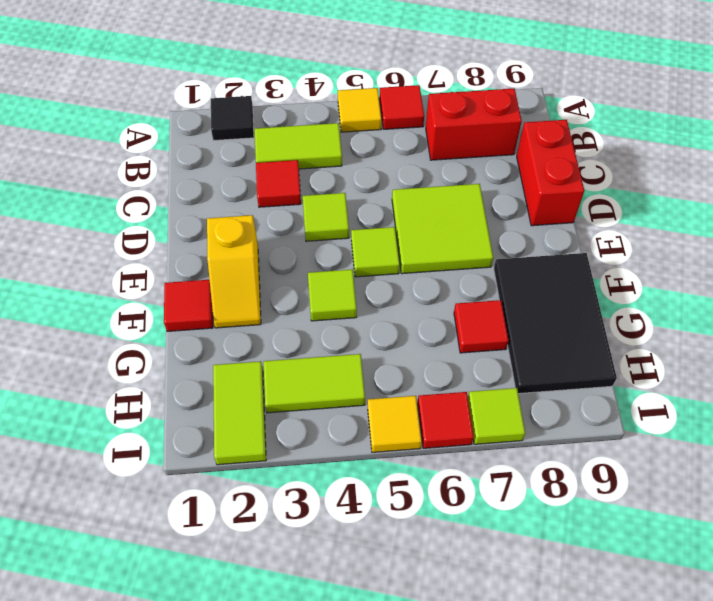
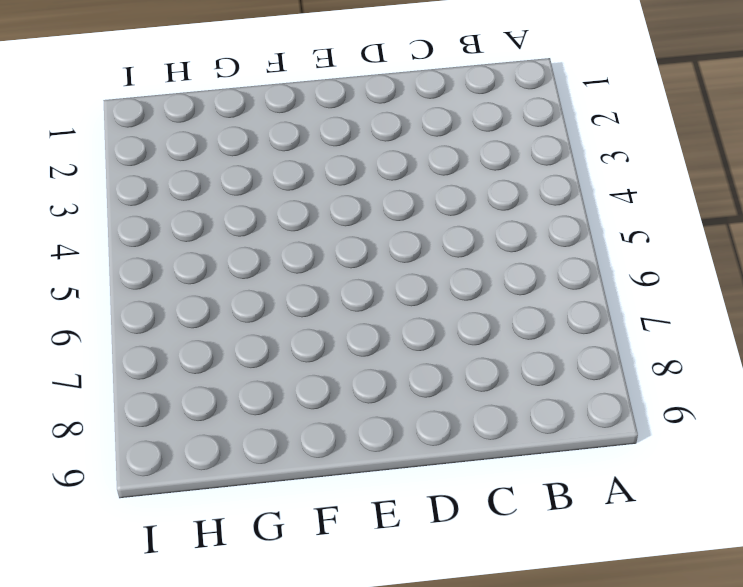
none -> black 1x1 tile [211,96,254,140]
none -> yellow 1x1 tile [338,88,382,132]
none -> red 1x1 tile [379,85,424,129]

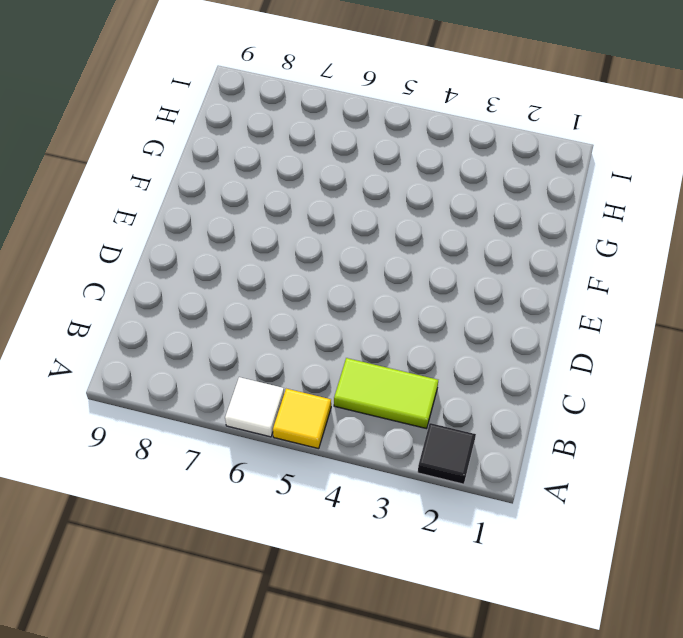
white 1x1 tile [225,377,284,437] -> red 1x1 tile [379,85,424,129]
none -> red 1x2 brick [426,89,522,160]
none -> red 1x1 tile [256,160,301,207]
none -> red 1x2 brick [517,120,584,226]

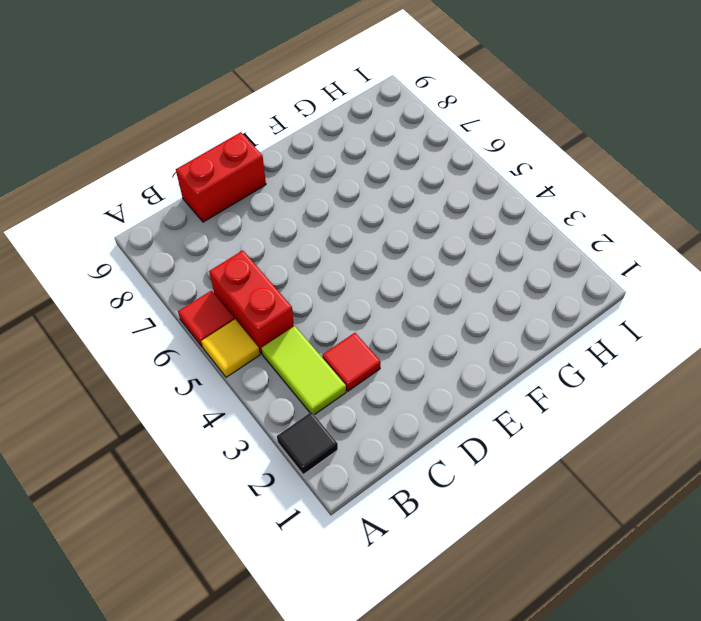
red 1x2 brick [209,251,294,354] -> red 1x2 brick moved to [426,89,522,160]
none -> lime 1x1 tile [303,193,349,241]
none -> lime 2x2 tile [392,184,493,274]
none -> yellow 1x2 slope [207,215,261,328]

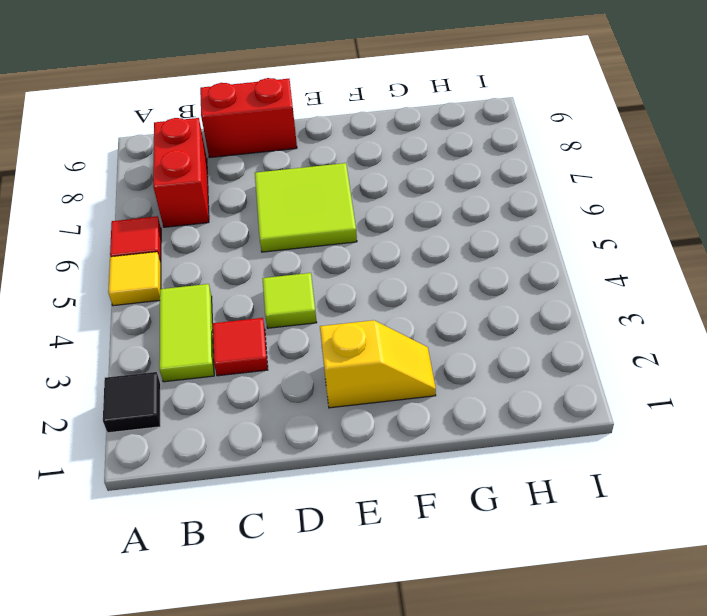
none -> lime 1x1 tile [351,227,400,277]
none -> red 1x1 tile [164,280,213,331]
none -> lime 1x1 tile [308,269,357,321]

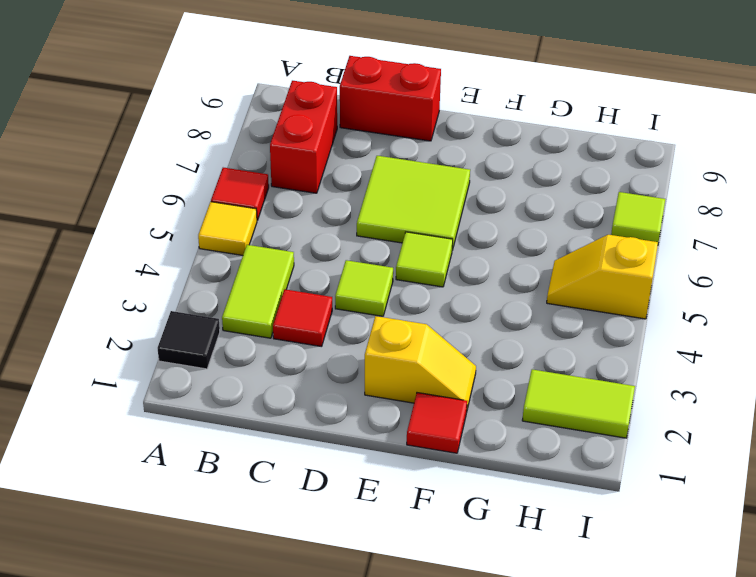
yellow 1x2 slope [547,235,658,319] -> yellow 1x1 tile [368,396,422,452]
none -> lime 1x1 tile [308,269,357,321]
none -> black 2x3 tile [494,253,617,394]
none -> red 1x1 tile [454,300,509,353]

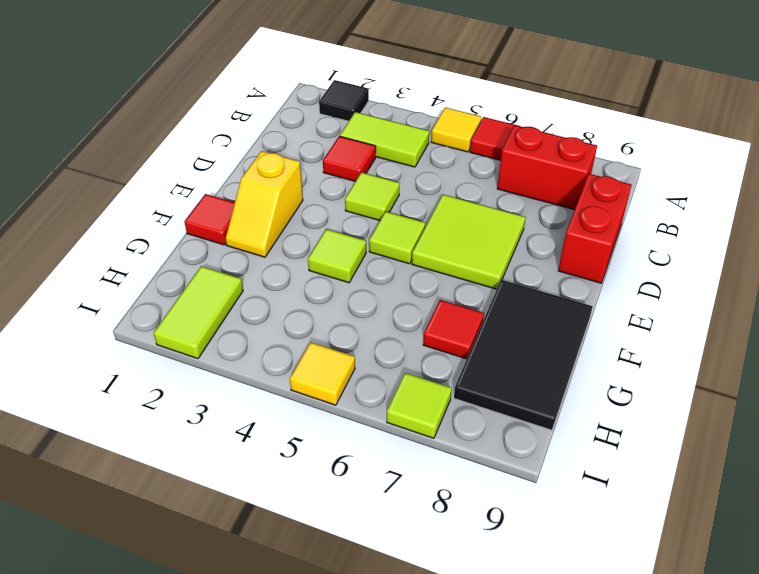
none -> lime 1x2 tile [264,354,365,413]
none -> red 1x1 tile [418,392,474,448]

